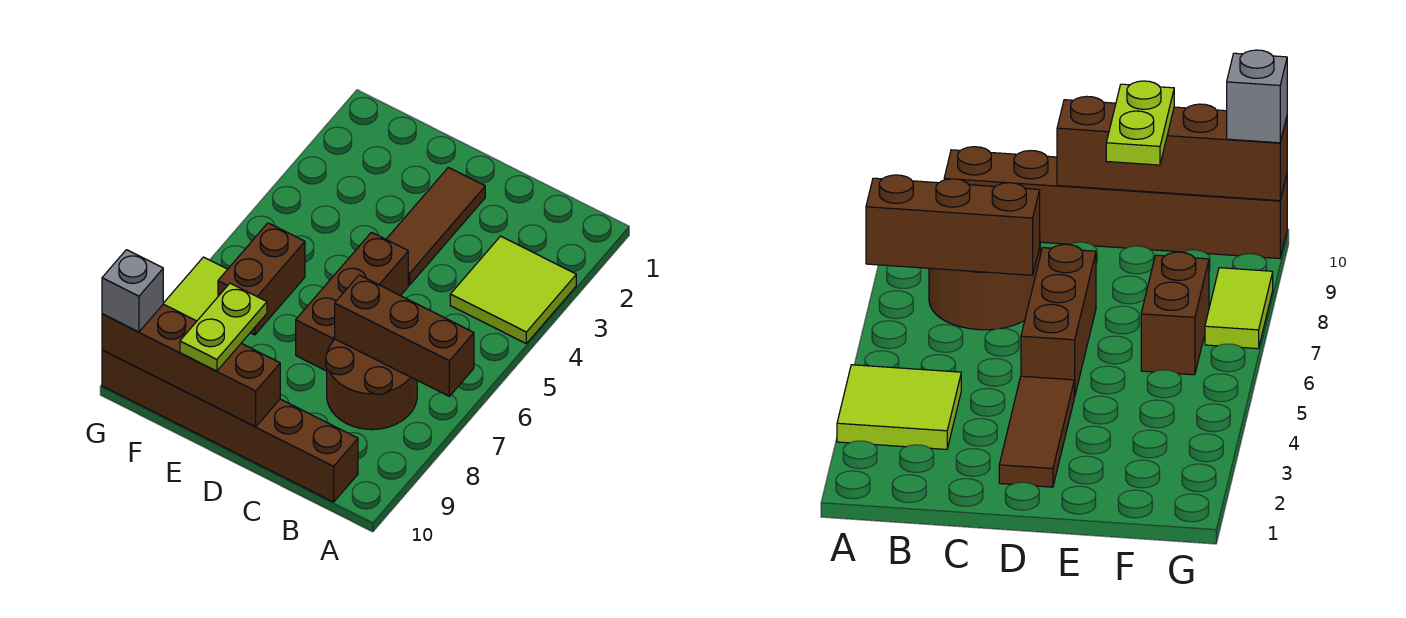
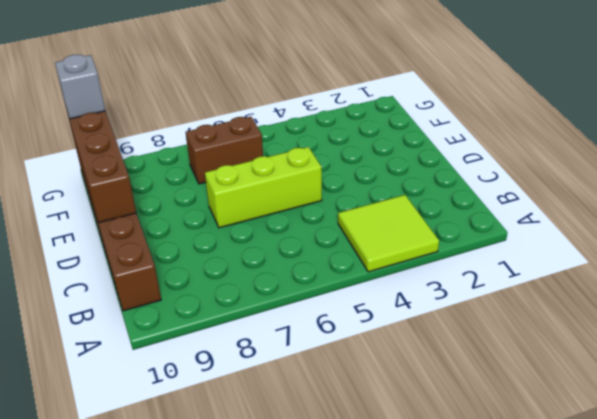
lime 1x3 brick [205,147,322,228] -> brown 1x3 brick [296,232,408,371]
none -> brown 2x2 round brick [326,339,417,430]
none -> brown 1x3 tile [386,167,485,285]

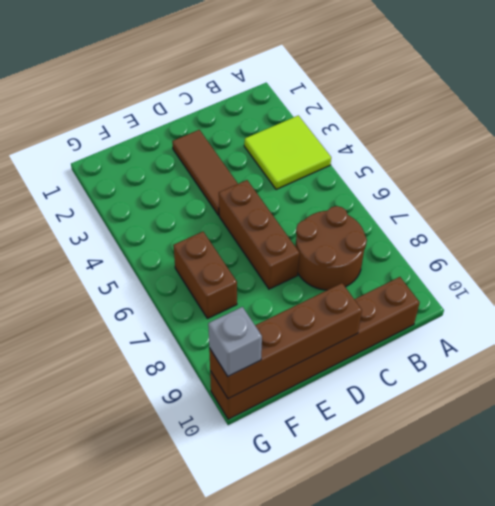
none -> lime 1x2 tile [163,257,228,321]
none -> brown 1x3 brick [335,275,474,396]

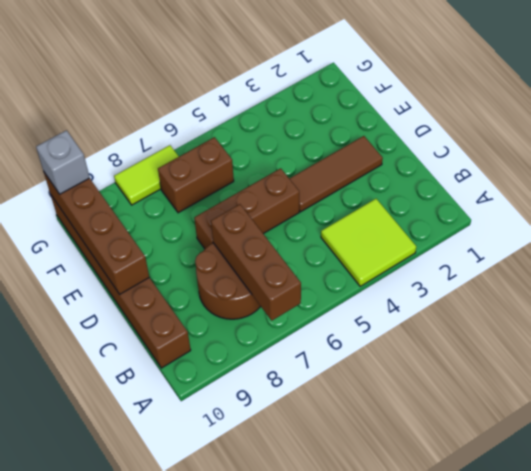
none -> lime 1x2 plate [180,283,267,371]

